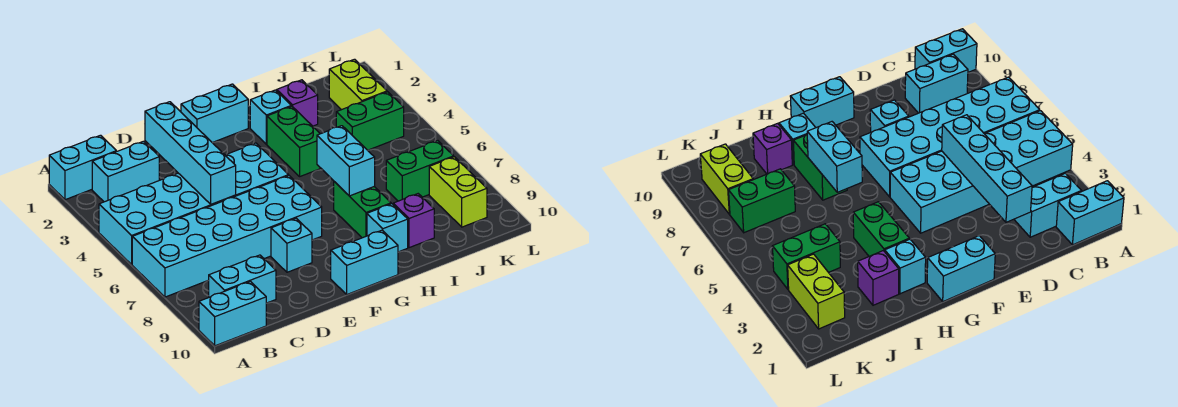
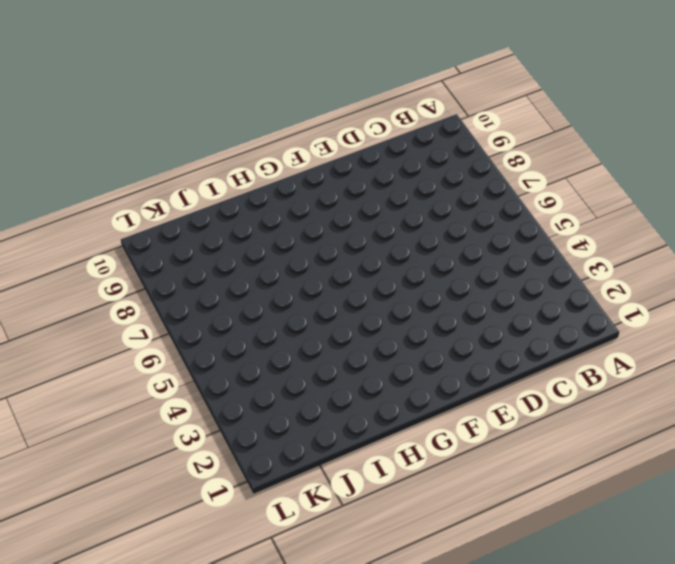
none -> cyan 1x2 brick [49,135,116,200]
none -> cyan 2x6 brick [99,143,289,264]
none -> cyan 2x6 brick [132,176,322,297]

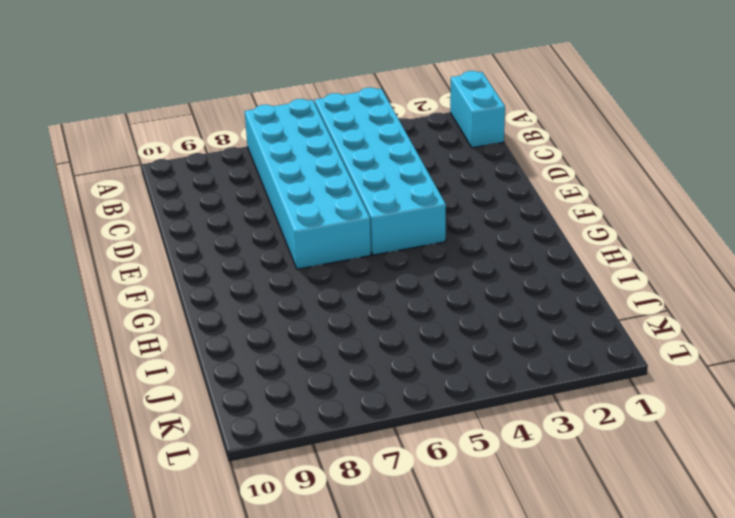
none -> cyan 1x2 brick [199,281,266,346]
none -> cyan 1x2 brick [92,141,159,202]
none -> cyan 1x2 brick [208,255,276,303]

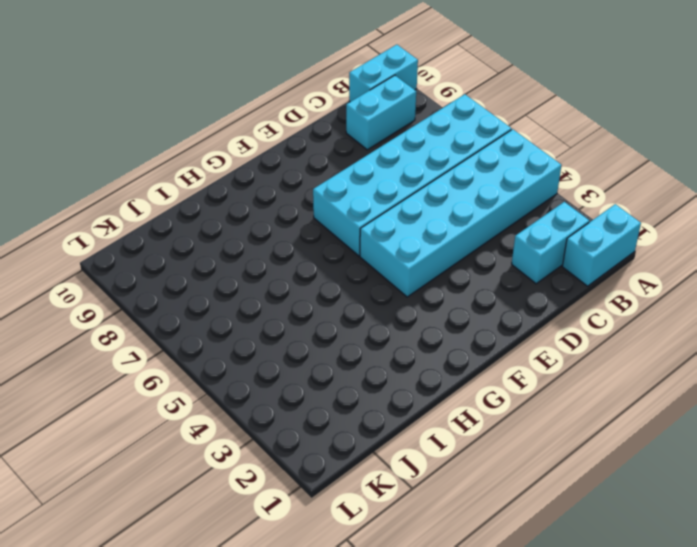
none -> cyan 1x1 brick [271,218,312,272]
none -> cyan 1x2 brick [181,84,248,143]
none -> cyan 1x2 brick [331,230,398,294]

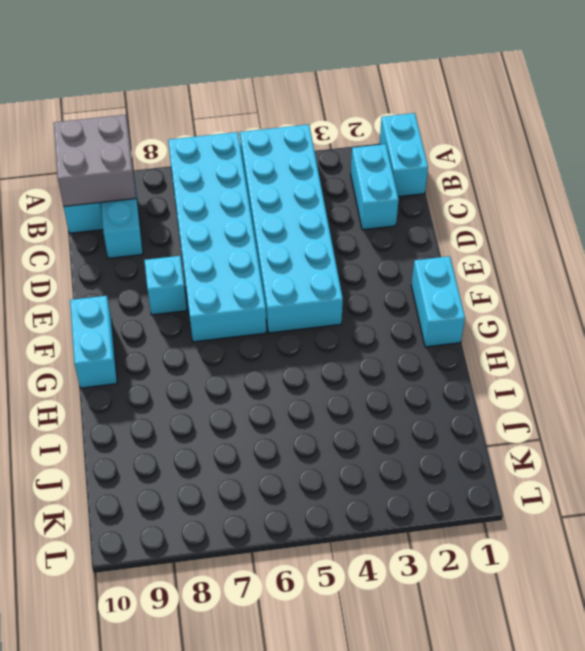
grey 2x2 brick [54,115,136,206] -> none
none -> cyan 1x1 brick [250,90,291,144]
none -> green 1x2 brick [267,106,321,176]
none -> green 1x2 brick [334,182,391,238]

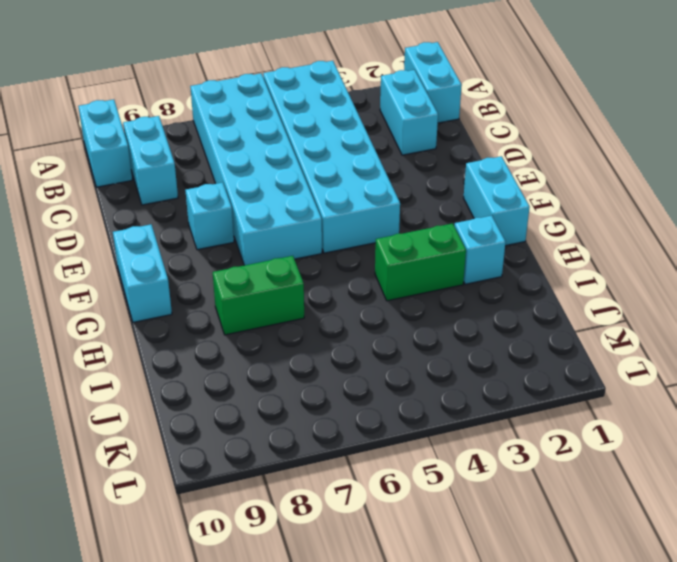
none -> cyan 1x1 brick [367,204,408,252]
none -> purple 1x1 brick [277,80,318,126]
none -> purple 1x1 brick [393,194,434,248]

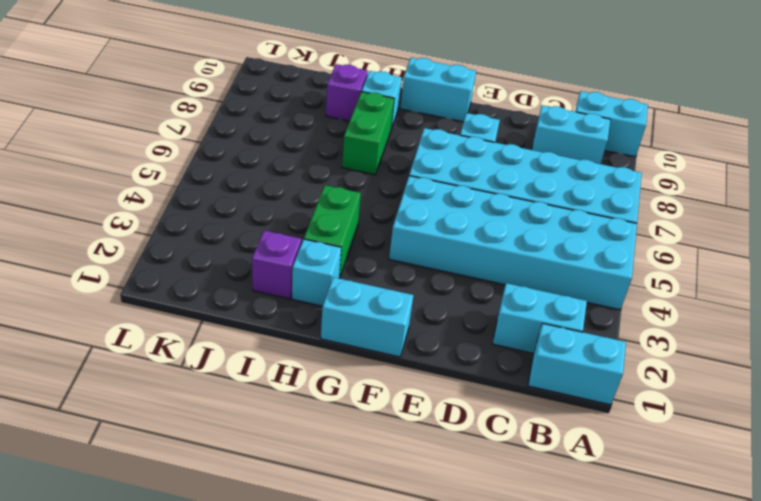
none -> green 1x2 brick [336,92,404,150]
none -> green 1x2 brick [386,141,454,201]
none -> lime 1x2 brick [329,59,387,110]

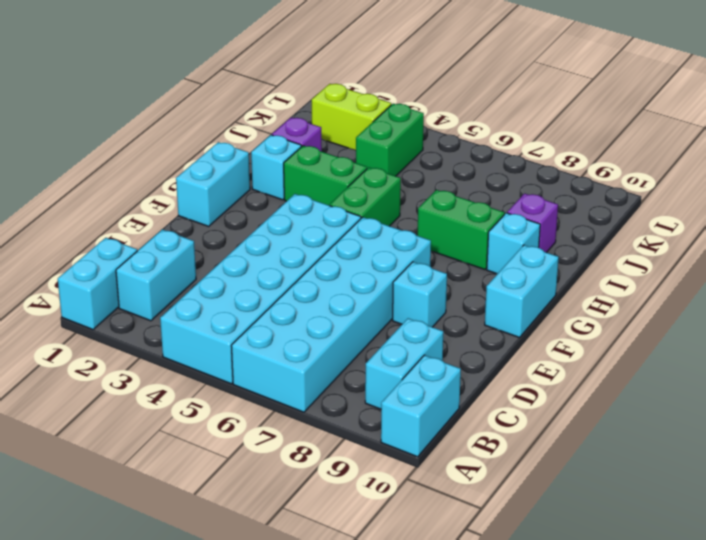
green 1x2 brick [329,167,401,226] -> green 1x2 brick moved to [386,141,454,201]
none -> lime 1x2 brick [429,157,487,227]
none -> cyan 1x4 brick [145,102,236,204]
none -> cyan 1x2 brick [317,126,375,196]

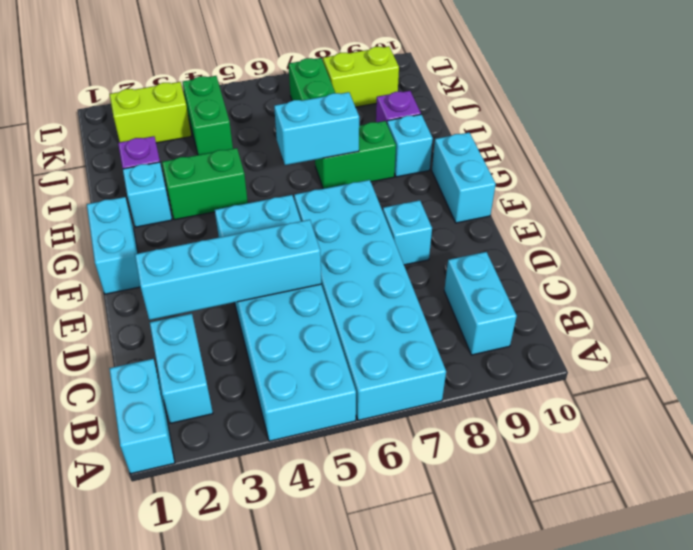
none -> cyan 1x2 brick [199,281,266,346]

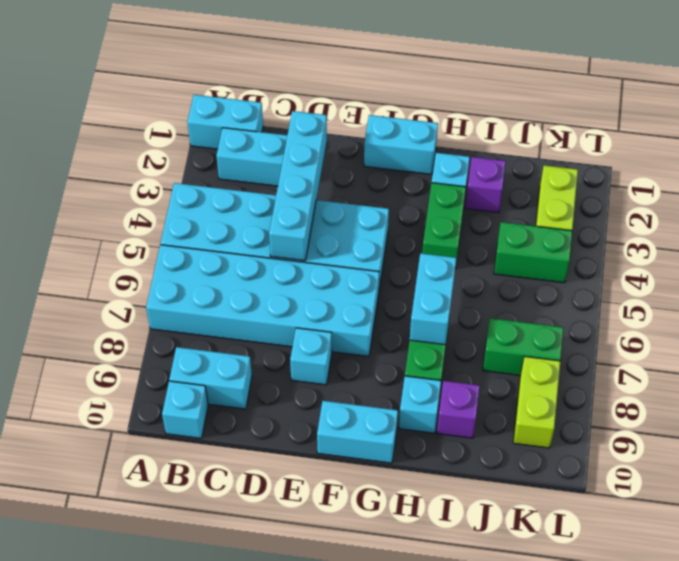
cyan 1x1 brick [162,381,208,438] -> cyan 1x2 brick [199,281,266,346]

